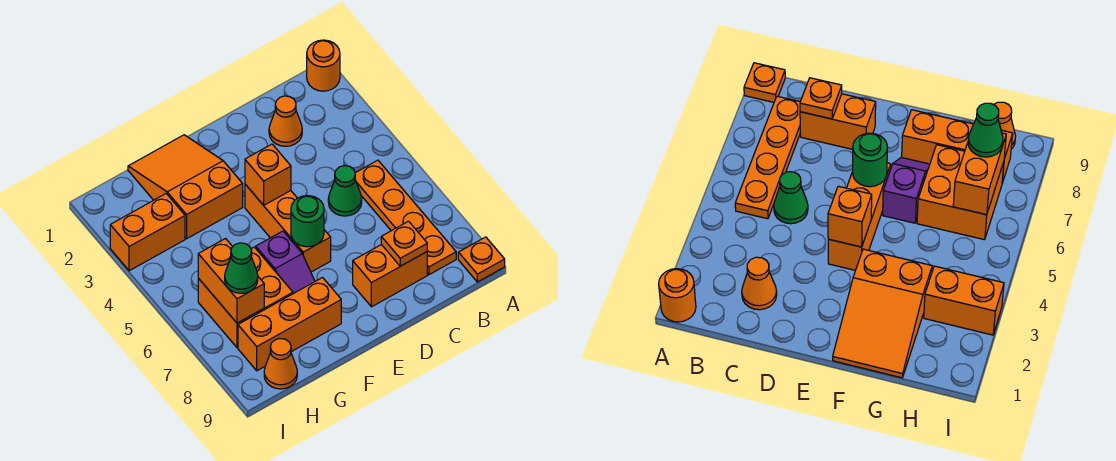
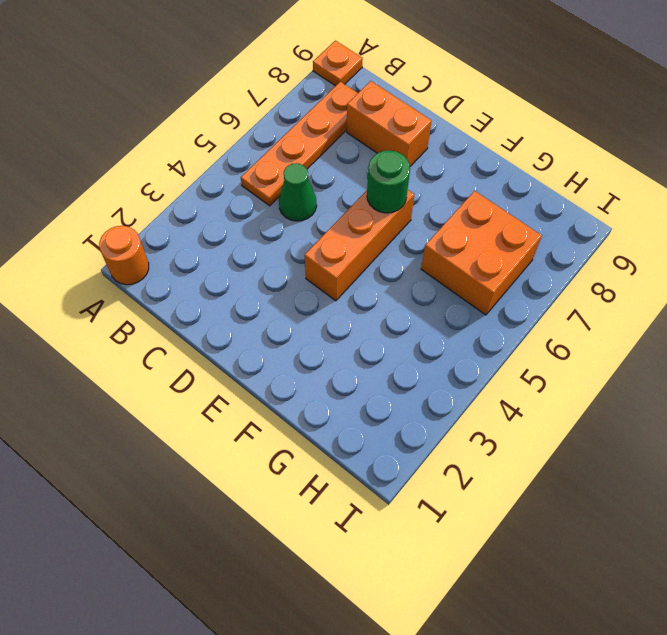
none -> orange 1x1 cone [269,96,302,146]
none -> orange 2x3 slope [128,135,243,239]
none -> purple 1x2 slope [256,231,315,294]

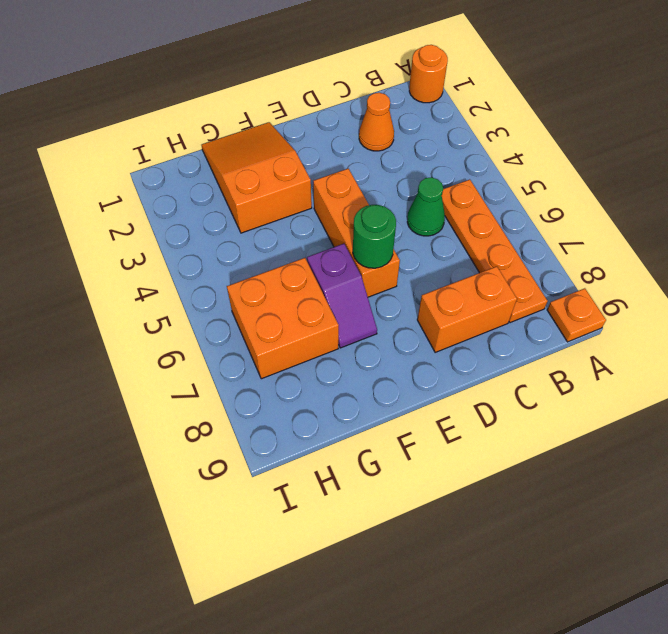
none -> orange 1x3 brick [238,278,341,371]
none -> orange 1x2 brick [110,194,185,271]
none -> orange 1x1 cone [264,339,297,389]

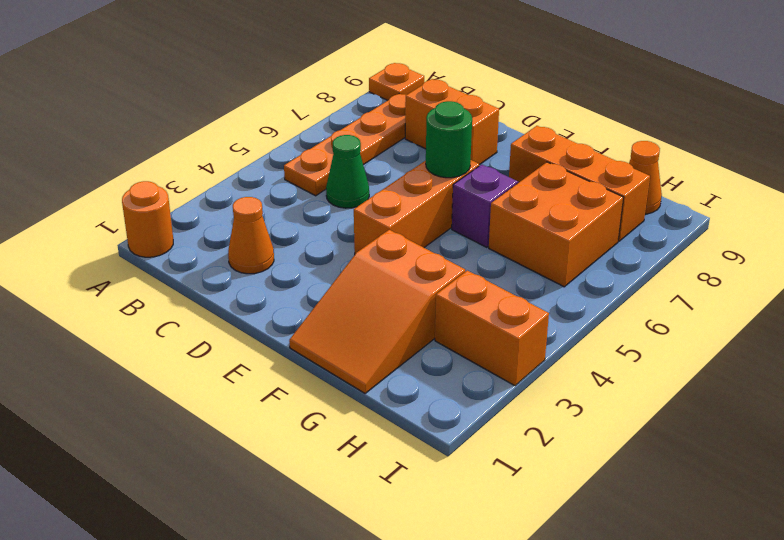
none -> orange 1x1 plate [381,221,427,266]
none -> orange 1x1 brick [245,144,291,205]
none -> orange 1x2 brick [198,239,264,323]

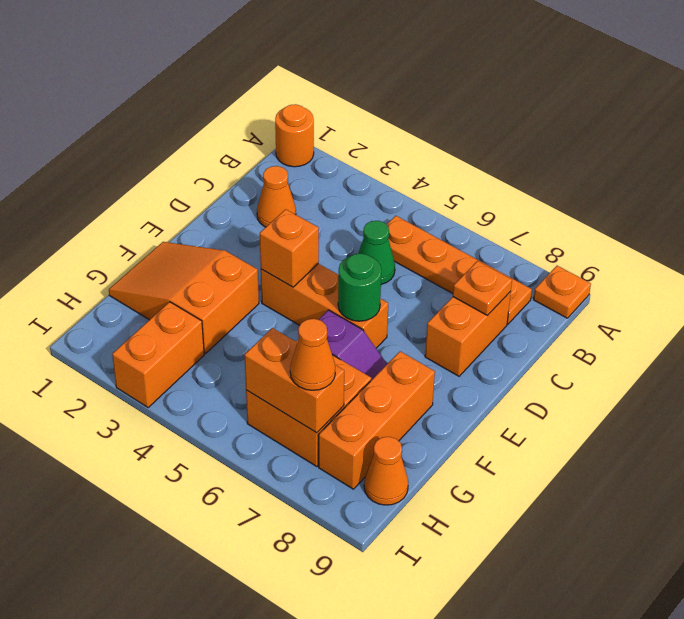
orange 1x1 cone [290,319,335,390] -> green 1x1 cone [225,243,258,293]

